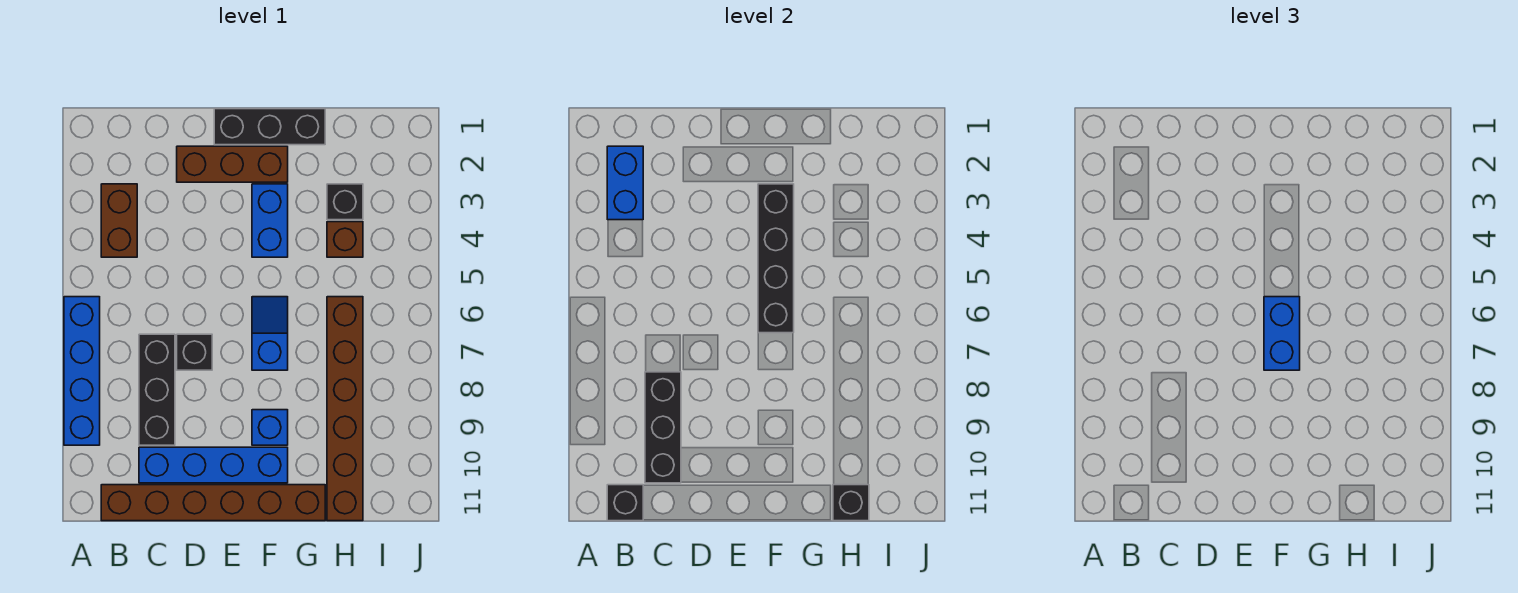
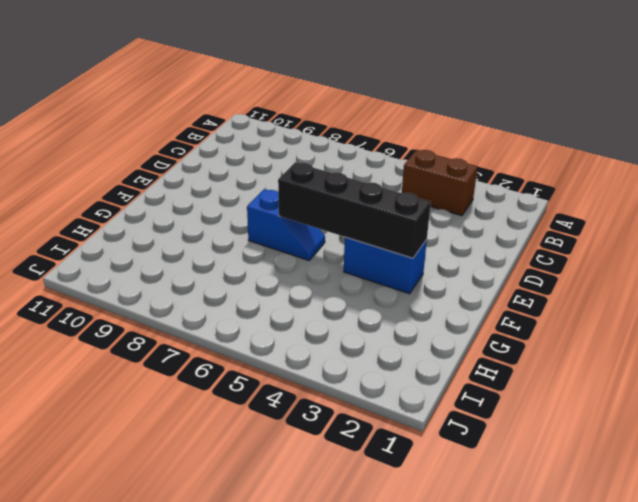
none -> blue 1x4 brick [64,297,100,445]
none -> brown 1x6 brick [101,485,325,521]
none -> black 1x3 brick [139,334,175,445]

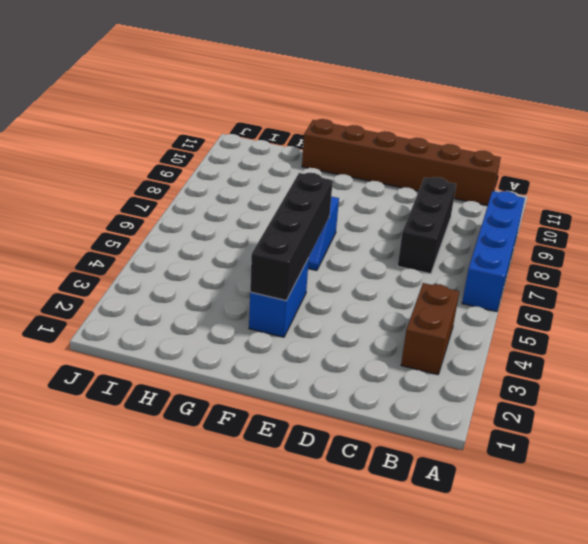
none -> blue 1x4 brick [139,447,288,483]
none -> brown 1x3 brick [177,146,288,182]
none -> black 1x1 brick [177,334,212,370]

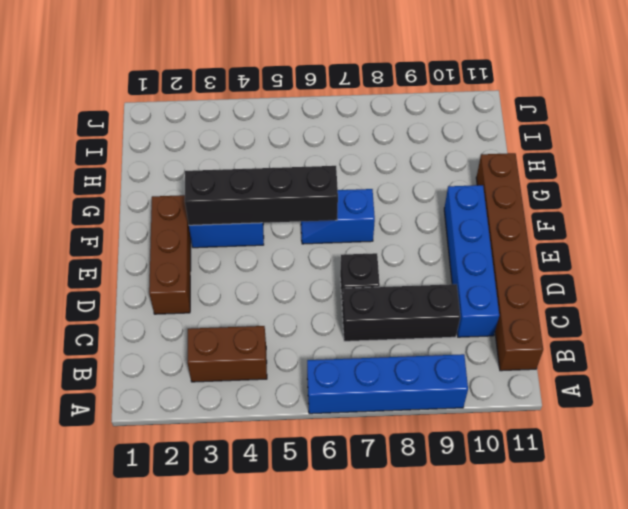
none -> black 1x3 brick [214,109,325,145]
none -> blue 1x1 brick [252,410,288,445]
none -> black 1x1 brick [327,184,363,220]

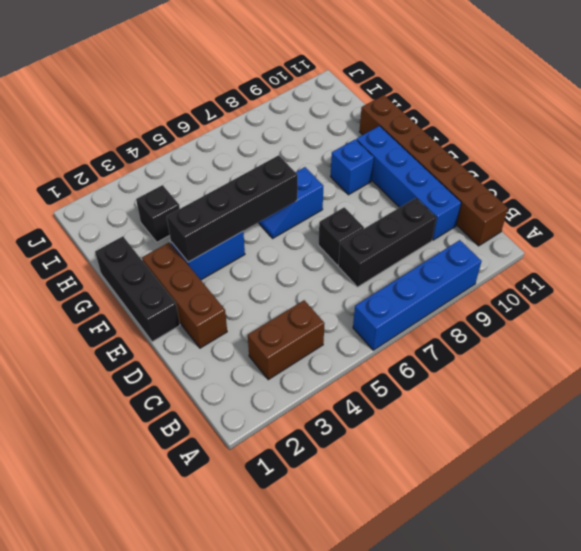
none -> brown 1x1 brick [327,222,363,257]
none -> brown 1x6 brick [327,297,363,521]
none -> blue 1x2 brick [607,146,643,220]

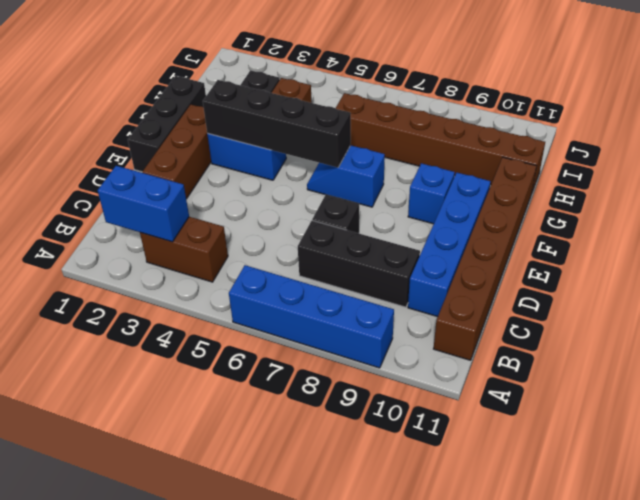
none -> black 1x1 brick [607,485,643,521]
none -> black 1x3 brick [645,372,681,483]
none -> black 1x1 brick [833,485,869,521]

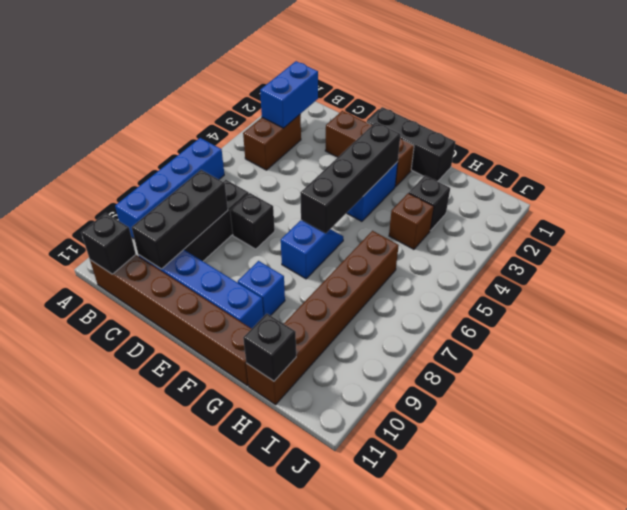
none -> blue 1x2 brick [1264,297,1300,370]

